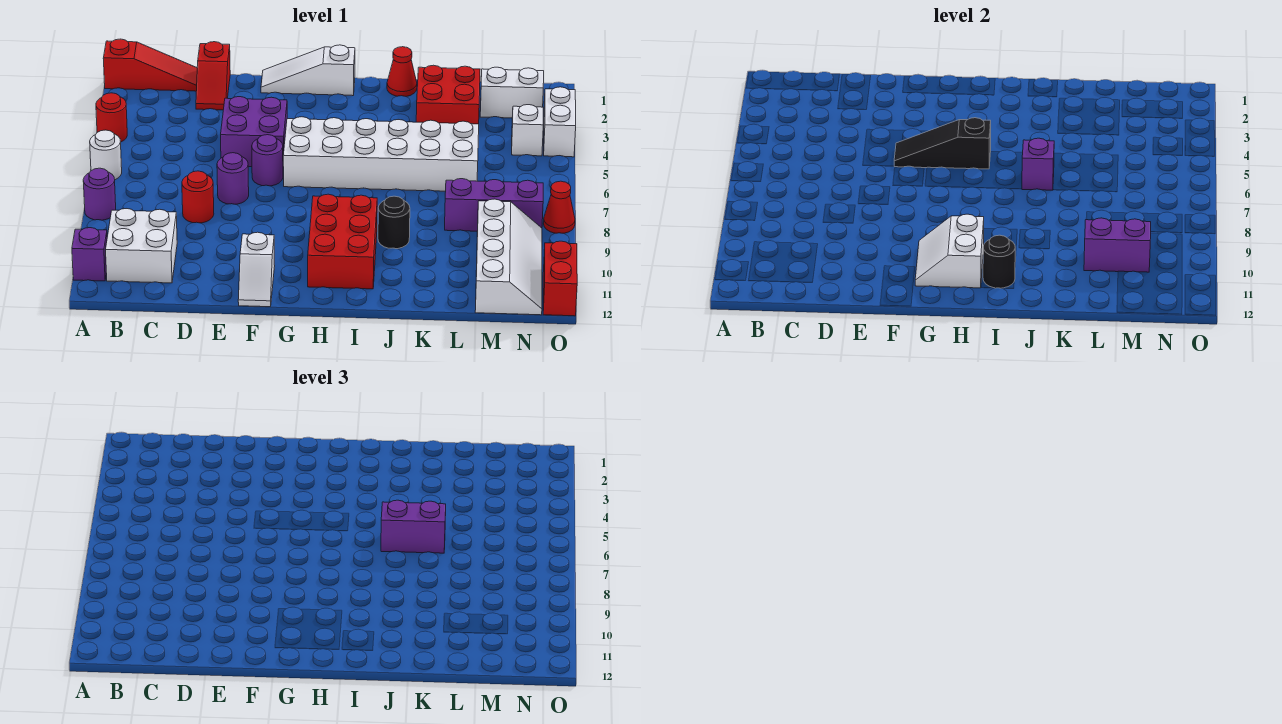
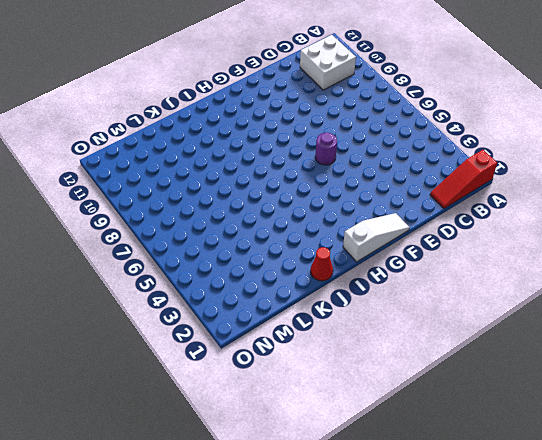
none -> red 1x1 round brick [96,93,127,142]
none -> white 1x1 round brick [90,130,122,180]
none -> purple 1x1 round brick [83,168,116,220]
none -> purple 1x1 brick [72,228,107,281]

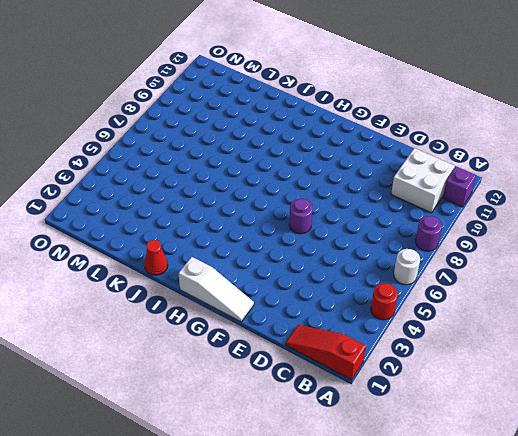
none -> red 1x2 slope [196,42,230,110]
none -> red 1x1 round brick [182,171,214,223]
none -> purple 2x2 brick [221,97,287,168]
none -> purple 1x1 round brick [217,153,249,204]

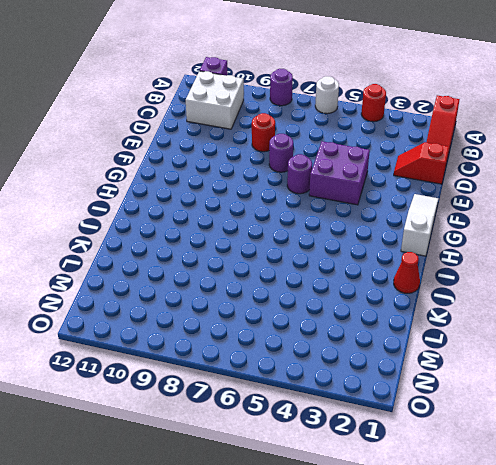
none -> white 1x2 slope [238,232,275,307]
none -> white 2x6 brick [283,117,479,191]
none -> red 2x3 brick [308,194,377,289]
none -> black 1x1 round brick [378,196,410,249]

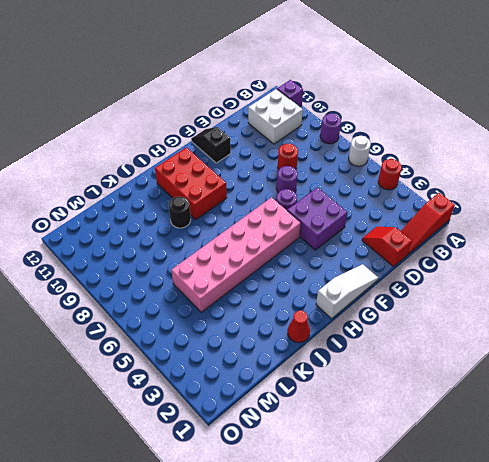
black 1x2 slope [191,127,231,163] -> white 1x2 slope [238,232,275,307]
pink 2x6 brick [171,197,301,312] -> white 2x6 brick [283,117,479,191]
none -> red 2x2 brick [416,65,480,124]
none -> purple 1x3 brick [445,179,543,231]
none -> white 1x2 brick [480,67,544,118]
none -> white 2x4 slope [475,199,542,315]

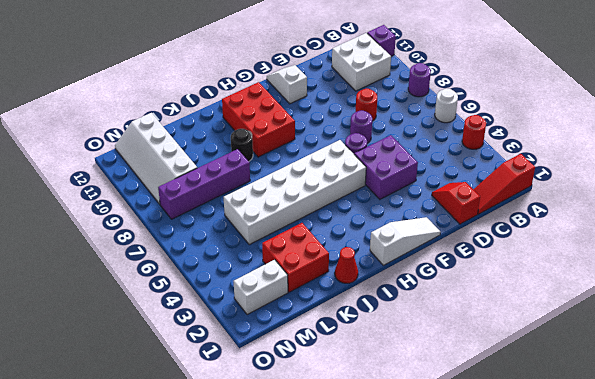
purple 1x4 brick [158,149,250,219] -> purple 1x3 brick [445,179,543,231]
none -> white 1x1 brick [512,105,543,156]
none -> white 1x2 brick [544,87,576,157]
none -> red 1x1 cone [544,181,575,233]
none -> red 1x2 brick [543,241,577,316]

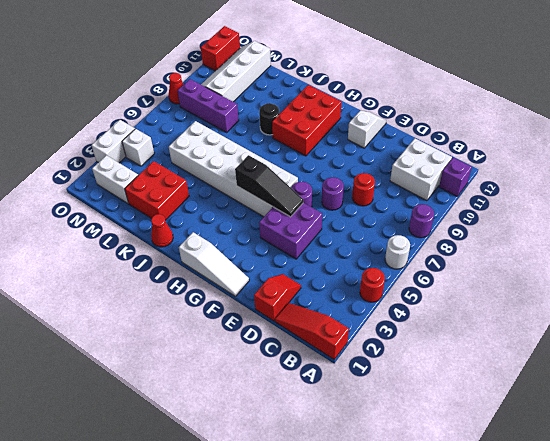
none -> white 2x2 slope [915,214,984,288]
none -> black 1x1 round brick [983,235,1015,288]
none -> purple 1x1 brick [1022,138,1054,190]
none -> purple 1x2 brick [1084,218,1151,272]

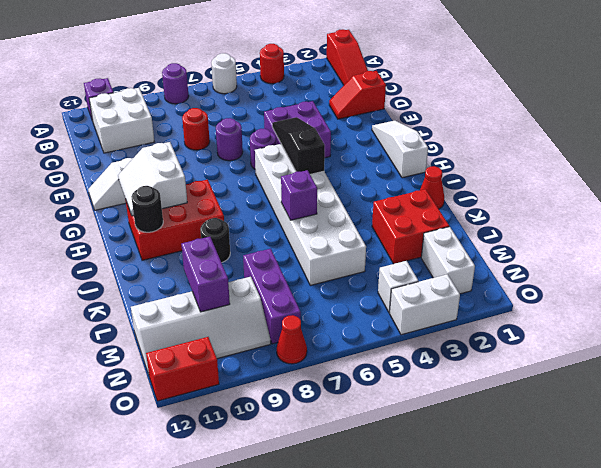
white 2x2 slope [118,142,187,216] -> white 2x2 slope turned to [915,214,984,288]
none -> purple 1x2 brick [381,500,446,553]

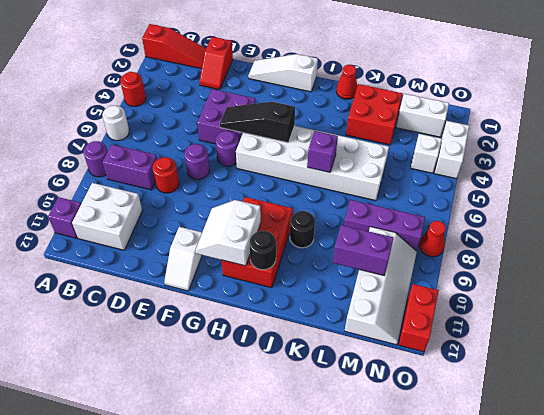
purple 1x2 brick [103,145,157,190] -> purple 1x2 brick moved to [381,500,446,553]

